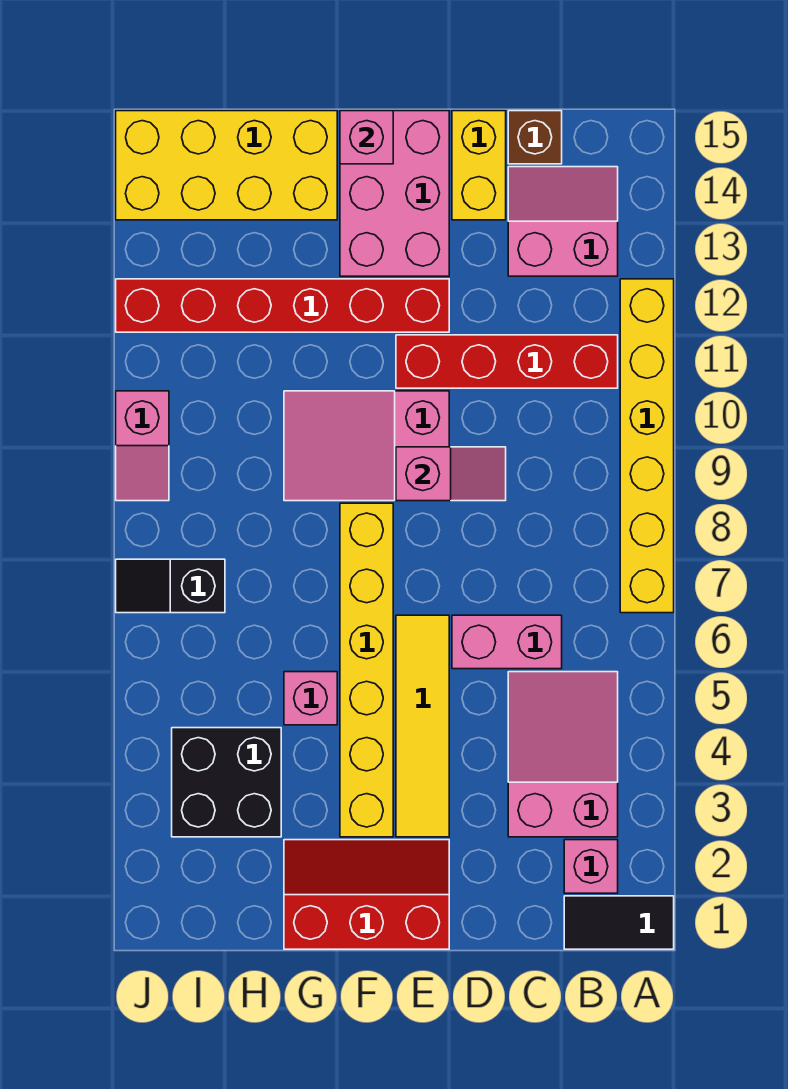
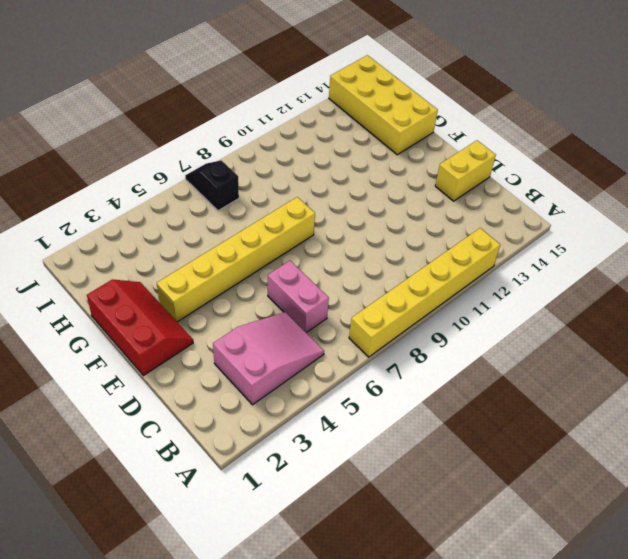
none -> black 1x2 tile [564,896,674,949]
none -> pink 1x1 brick [564,840,618,893]
none -> red 1x4 brick [396,335,618,388]

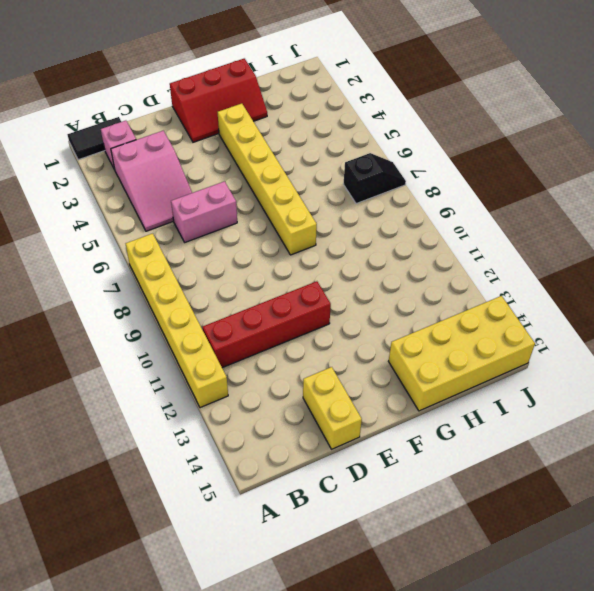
none -> pink 2x2 slope [508,167,618,276]
none -> brown 1x1 brick [508,111,562,164]
none -> yellow 1x4 tile [396,615,449,837]

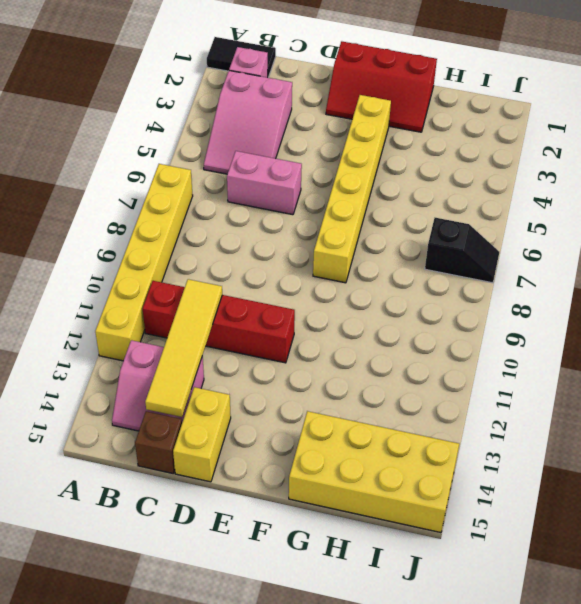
yellow 1x4 tile [145,279,222,417] -> yellow 1x4 tile moved to [396,615,449,837]
none -> pink 2x3 slope [284,391,449,501]
none -> red 1x6 brick [116,279,449,332]
none -> pink 2x3 brick [340,111,449,276]

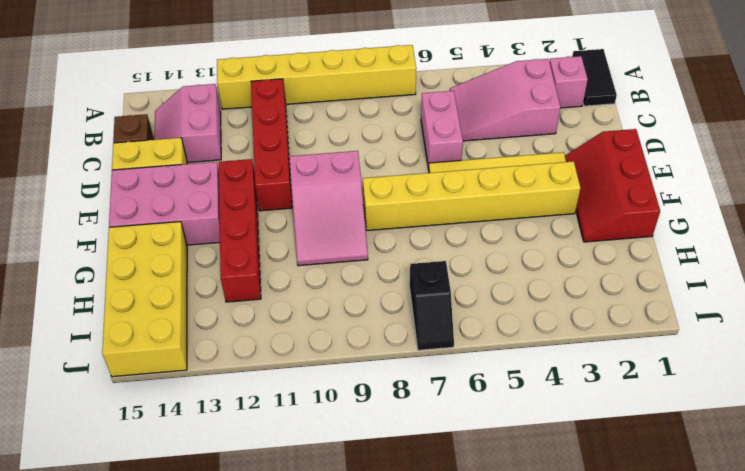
red 1x4 brick [219,159,261,302] -> red 1x6 brick [116,279,449,332]
none -> pink 1x1 brick [284,672,337,725]
none -> black 2x2 brick [172,728,281,837]
none -> pink 1x2 slope [116,391,169,501]

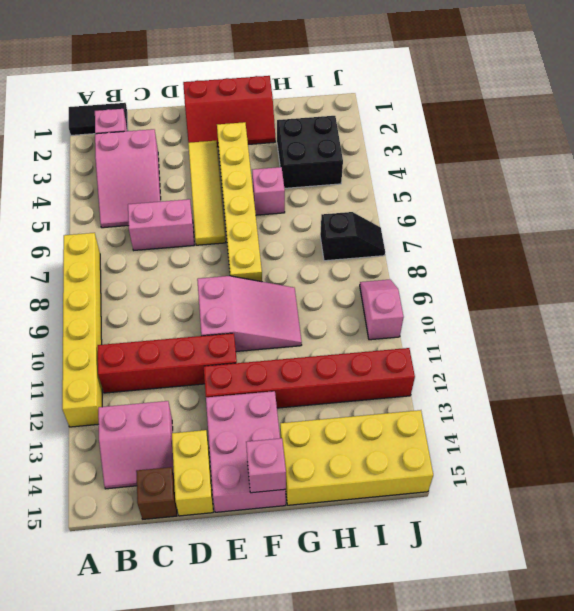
none -> pink 1x2 slope [396,447,506,501]

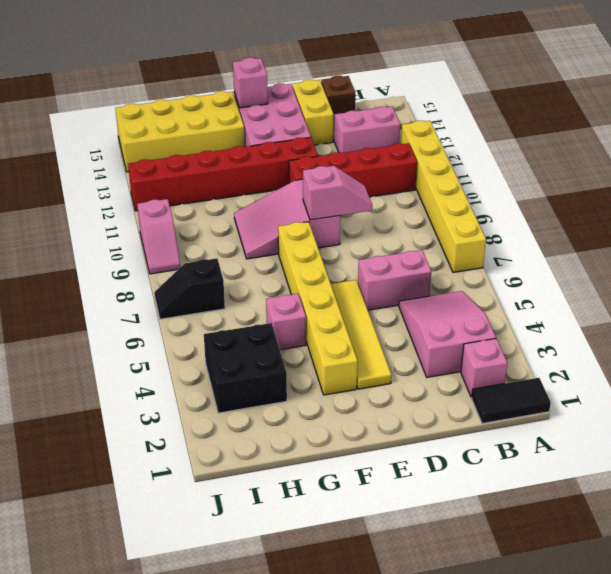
none -> red 2x3 slope [284,840,449,949]

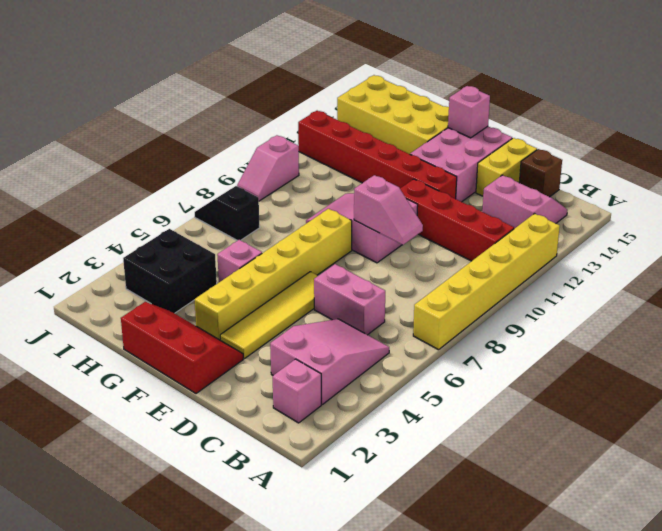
none -> black 1x2 tile [564,896,674,949]

